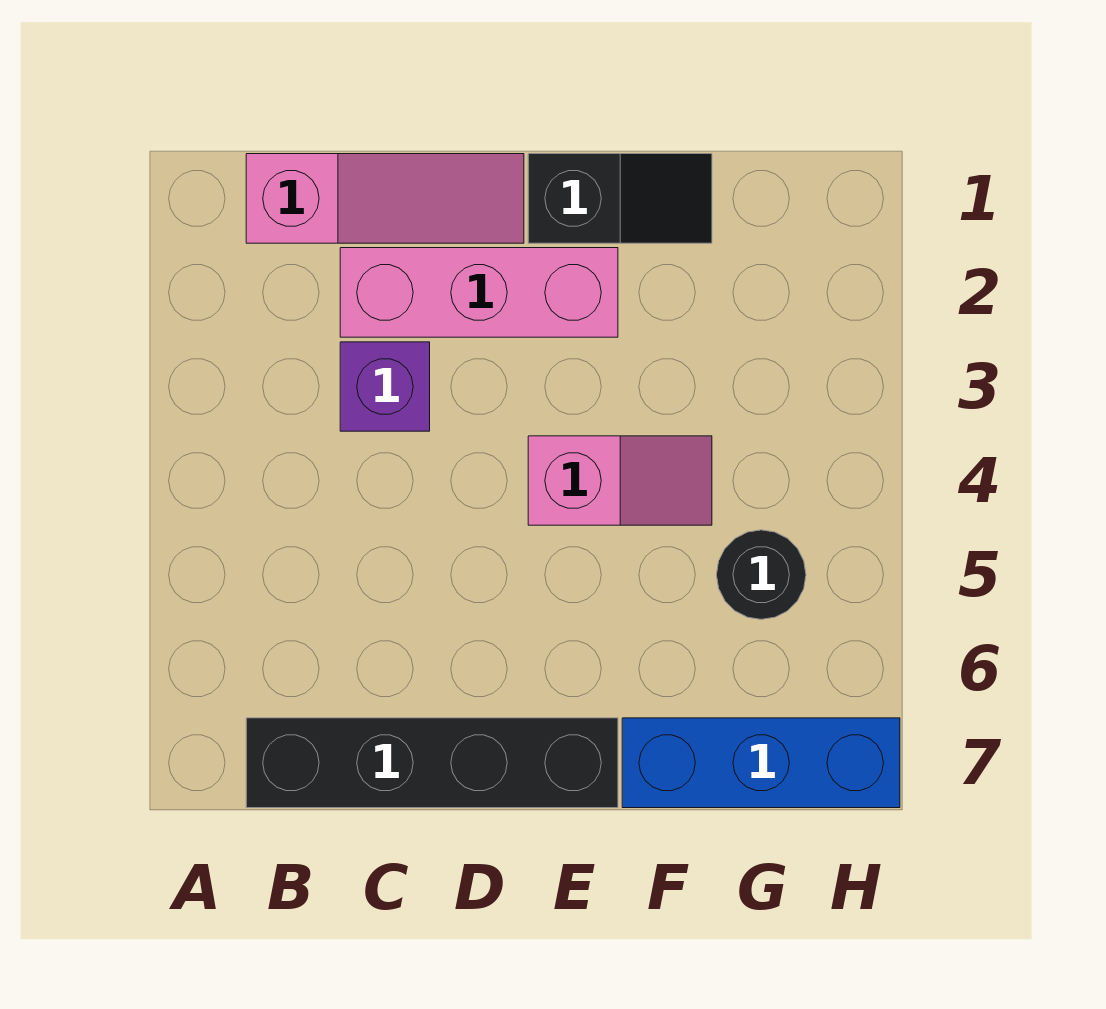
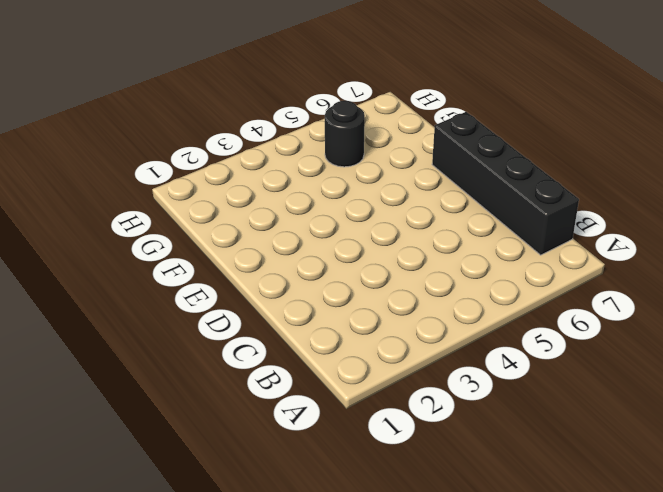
none -> pink 1x3 slope [246,154,524,243]
none -> pink 1x3 brick [340,248,618,337]

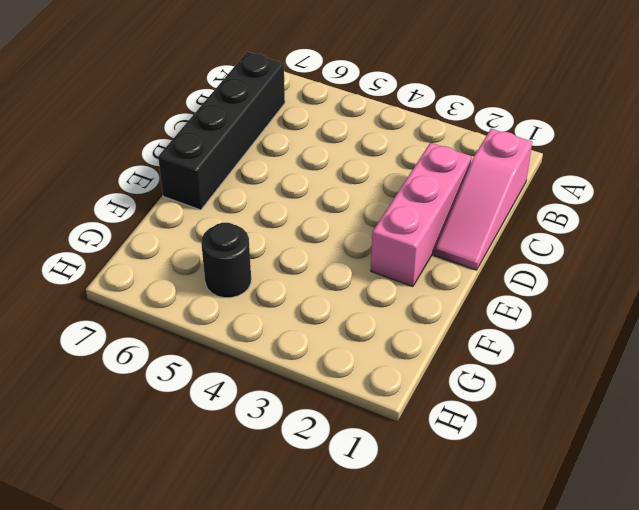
none -> purple 1x1 brick [340,342,430,431]
none -> black 1x2 slope [528,154,712,243]

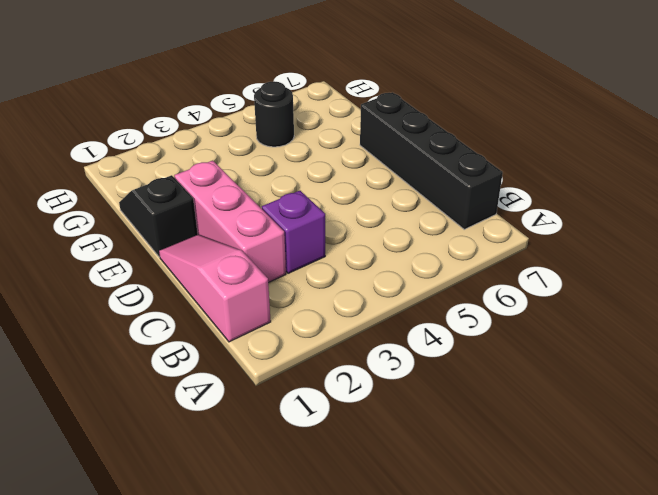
none -> pink 1x2 slope [528,436,712,525]
none -> blue 1x3 brick [622,718,900,808]

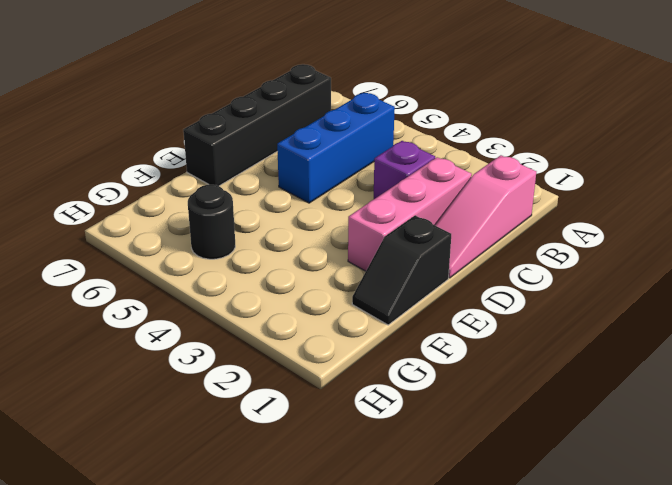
blue 1x3 brick [277,93,395,203] -> blue 1x3 brick moved to [622,718,900,808]
none -> pink 1x2 slope [528,436,712,525]

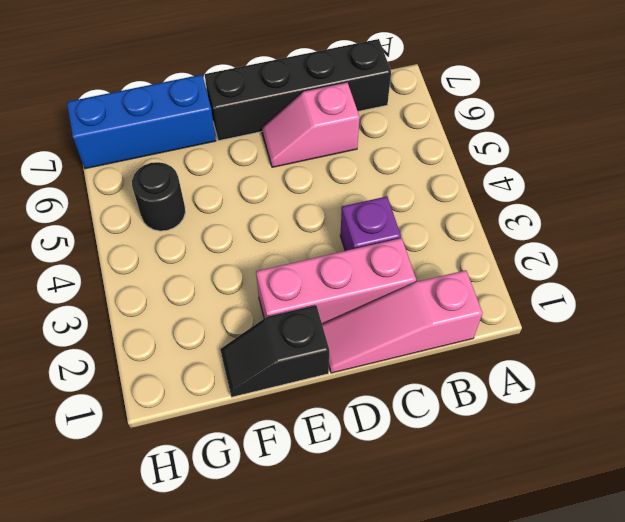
pink 1x2 slope [262,83,360,167] -> pink 1x2 slope moved to [528,436,712,525]

